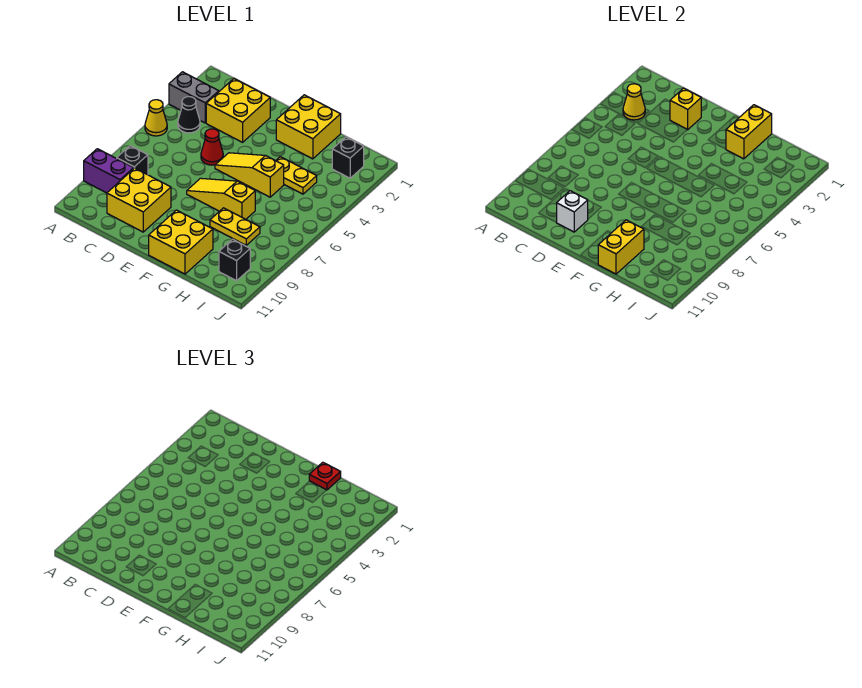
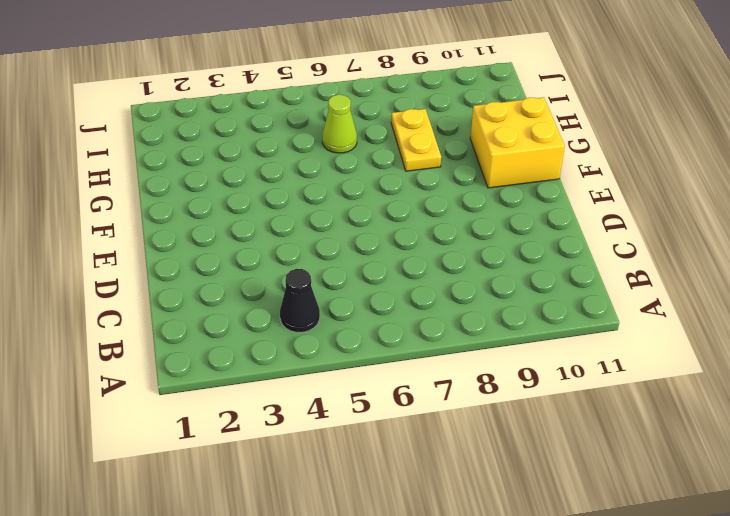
lime 1x1 cone [322,95,357,153] -> none
none -> grey 1x2 brick [169,72,219,123]
none -> yellow 1x1 cone [145,100,167,136]
none -> purple 1x2 brick [84,149,134,193]

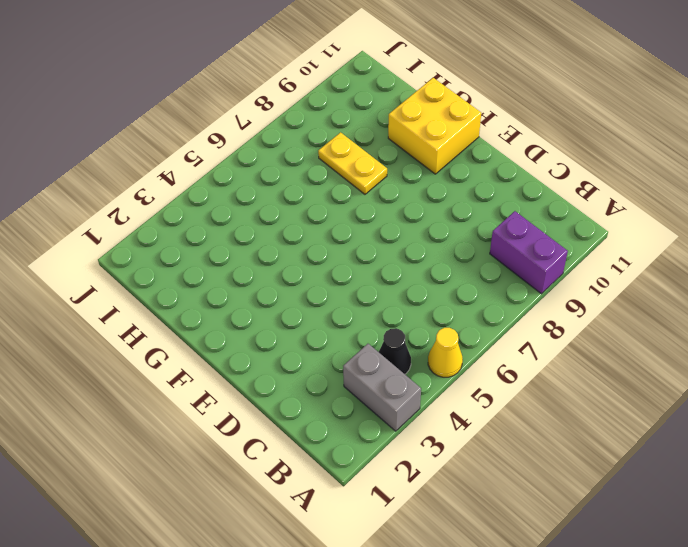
none -> black 1x1 brick [117,146,148,175]
none -> yellow 2x2 brick [206,79,270,142]
none -> yellow 2x2 brick [107,168,171,232]

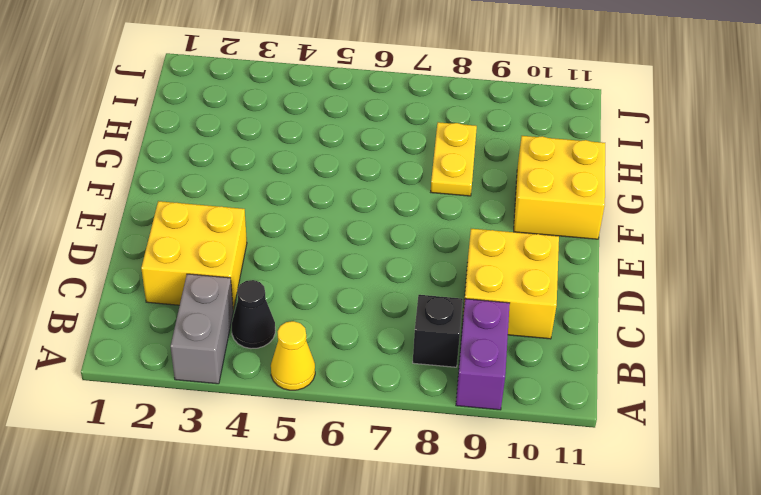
none -> red 1x1 cone [201,129,223,165]
none -> yellow 1x3 slope [215,153,284,197]
none -> yellow 1x3 slope [187,178,255,219]

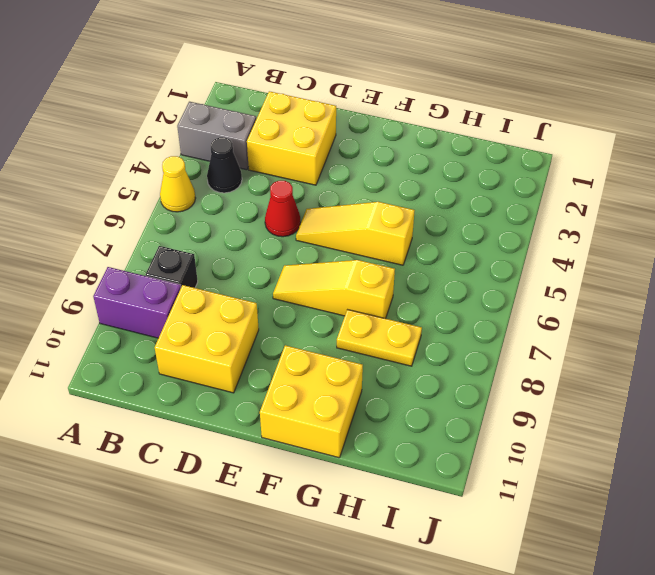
none -> yellow 2x2 brick [276,95,341,159]
none -> yellow 1x2 plate [276,157,317,194]
none -> black 1x1 brick [332,137,364,178]

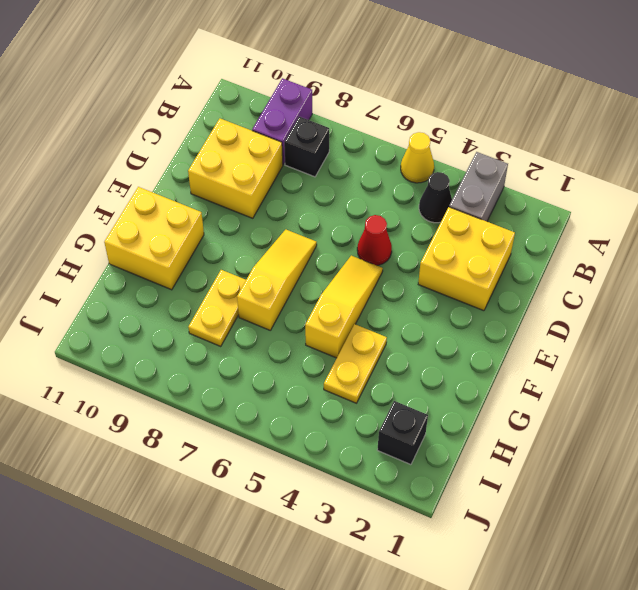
none -> yellow 2x2 brick [276,95,341,159]
none -> black 1x1 brick [219,239,250,281]
none -> yellow 1x1 cone [623,84,645,120]

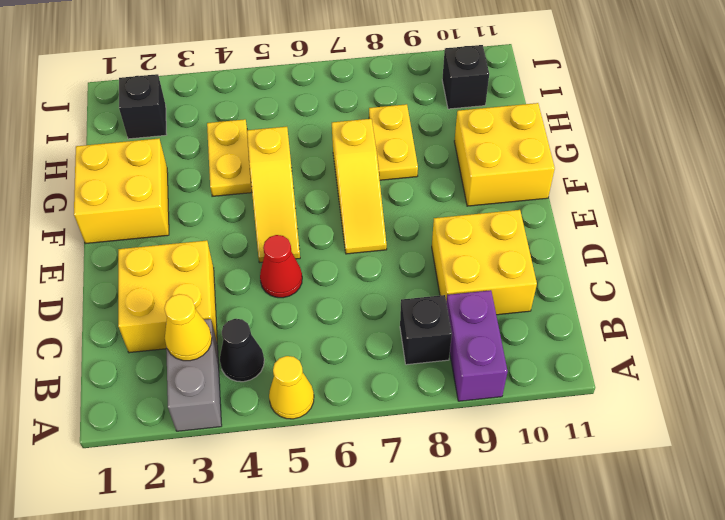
none -> yellow 1x1 brick [670,88,701,130]
none -> white 1x1 brick [557,191,588,232]
none -> yellow 1x2 brick [726,105,772,159]

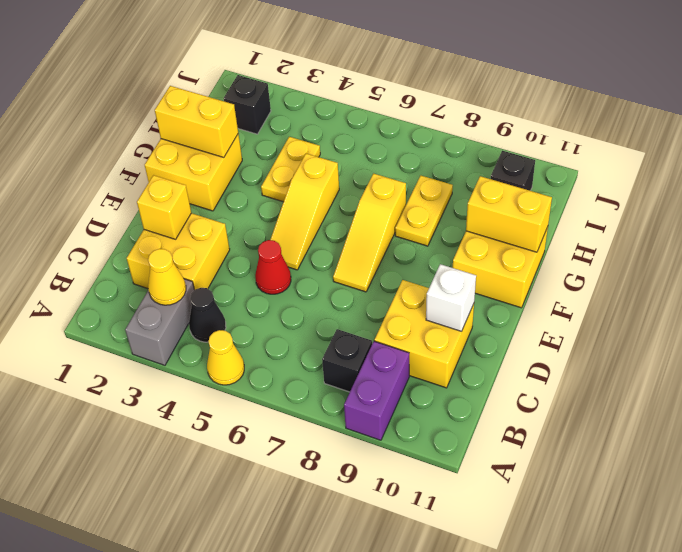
none -> red 1x1 plate [309,462,341,490]

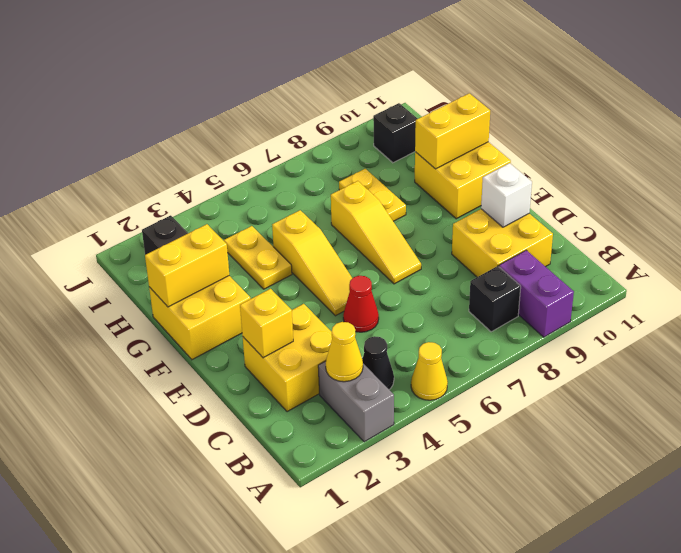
none -> red 1x1 plate [309,462,341,490]

